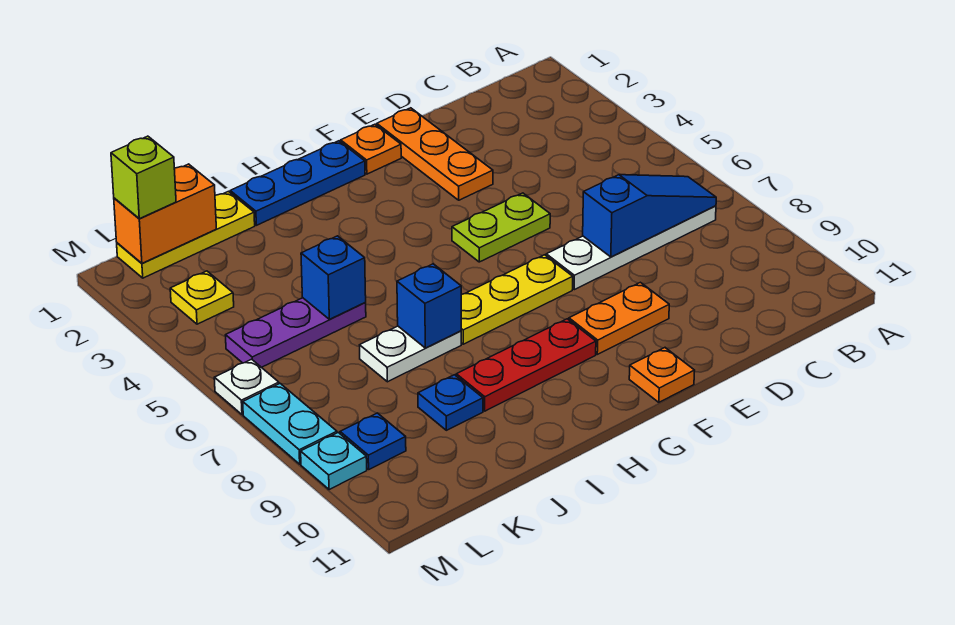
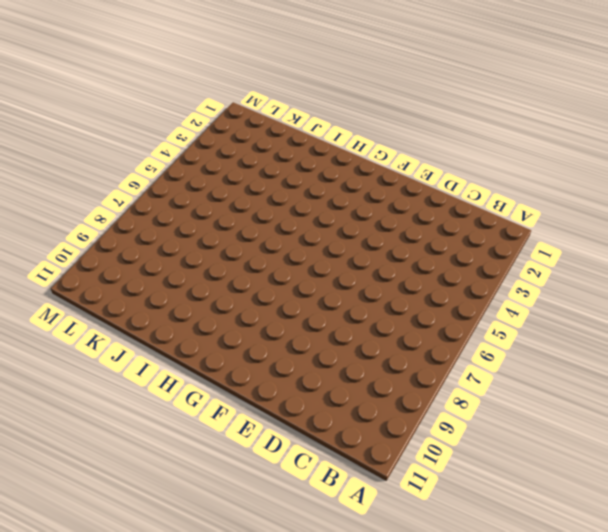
none -> white 1x4 plate [546,206,716,290]
none -> orange 1x3 plate [377,108,493,200]
none -> lime 1x2 plate [452,193,550,262]

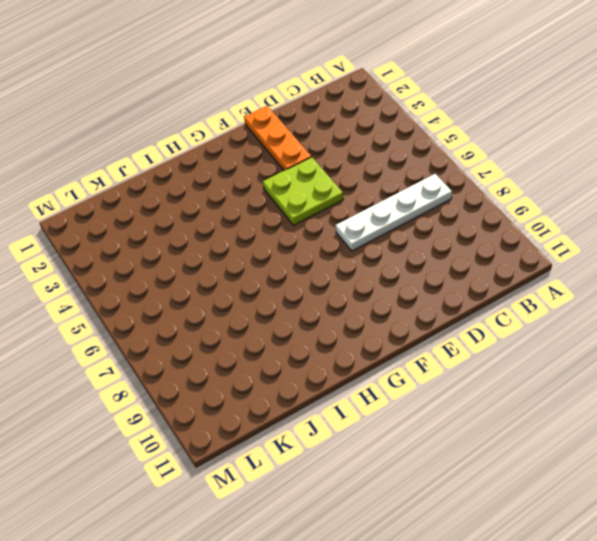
lime 2x2 plate [263,157,343,225] -> lime 1x2 plate [452,193,550,262]
none -> orange 1x2 plate [569,282,669,354]
none -> orange 1x1 plate [341,124,401,174]
none -> yellow 1x3 plate [461,255,573,344]

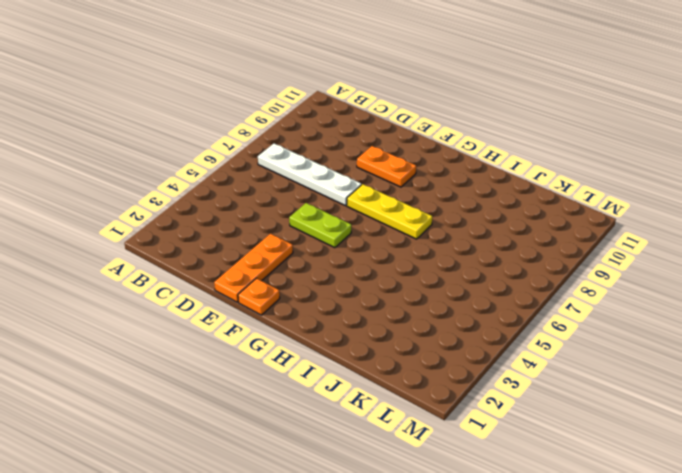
none -> orange 1x1 plate [629,348,695,402]
none -> blue 1x3 plate [230,141,365,225]
none -> red 1x3 plate [456,319,596,411]

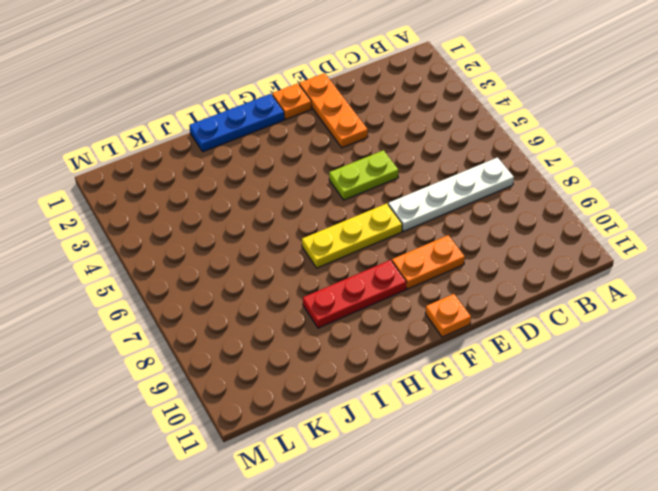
none -> white 1x2 plate [360,326,461,382]
none -> yellow 1x3 plate [117,191,255,278]
none -> purple 1x3 plate [226,298,366,367]

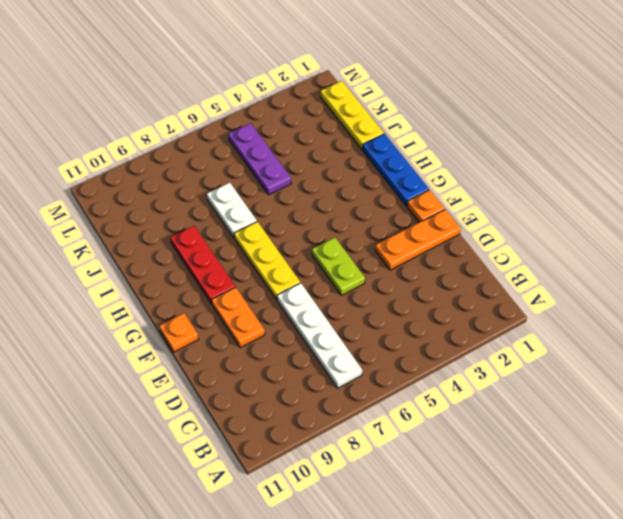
none -> blue 1x1 plate [418,375,483,430]
none -> yellow 1x1 plate [170,271,234,324]
none -> blue 1x1 plate [340,413,406,469]

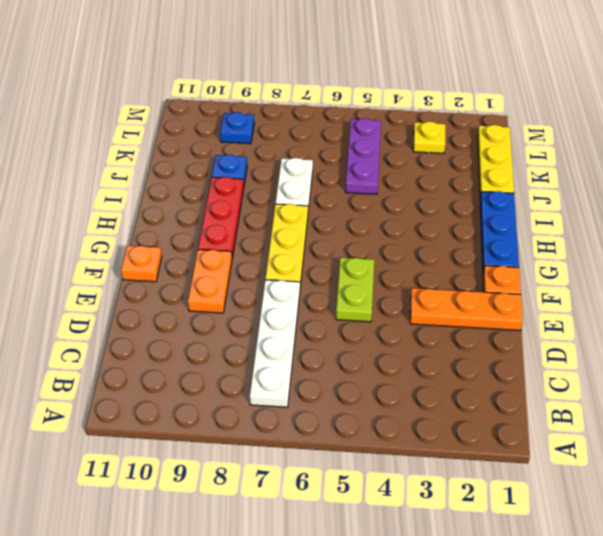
none -> white 1x1 plate [214,359,279,415]
none -> cyan 1x2 plate [243,383,337,464]
none -> cyan 1x1 plate [301,433,367,490]

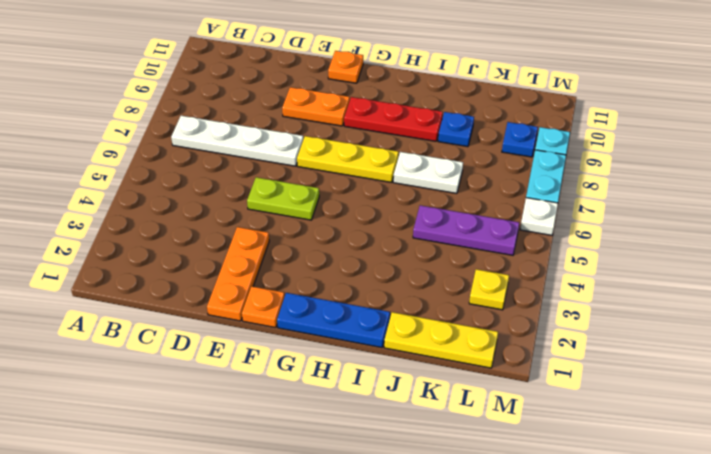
none -> blue 1x3 slope [583,175,716,257]
none -> blue 1x1 brick [397,264,461,348]
none -> blue 1x1 brick [301,236,366,319]

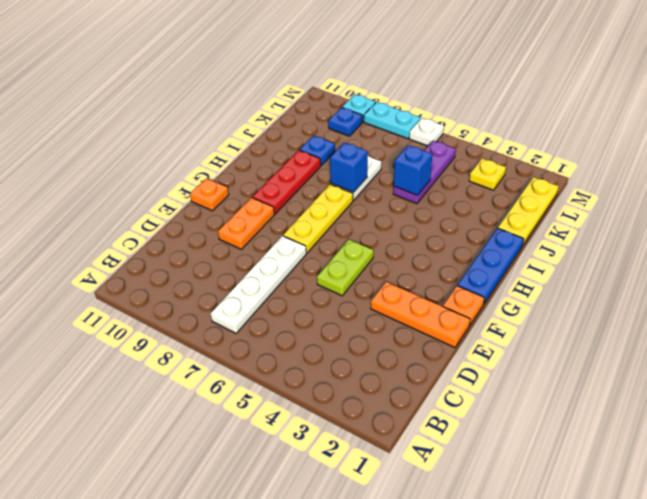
none -> blue 1x3 slope [583,175,716,257]
none -> orange 1x2 brick [114,164,216,264]
none -> lime 1x1 brick [111,136,176,219]

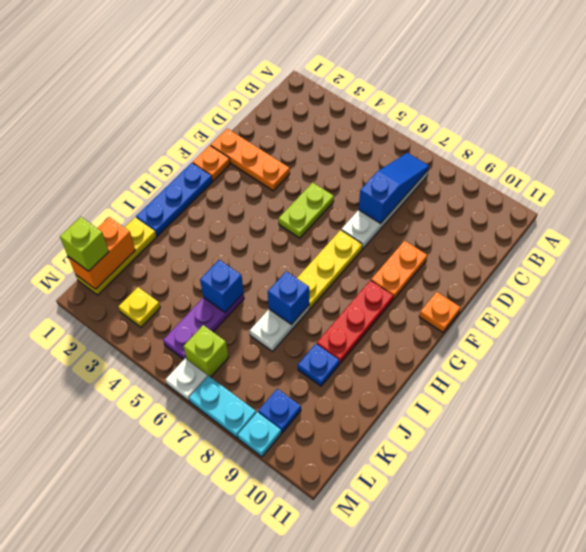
lime 1x1 brick [184,325,229,377] -> none

